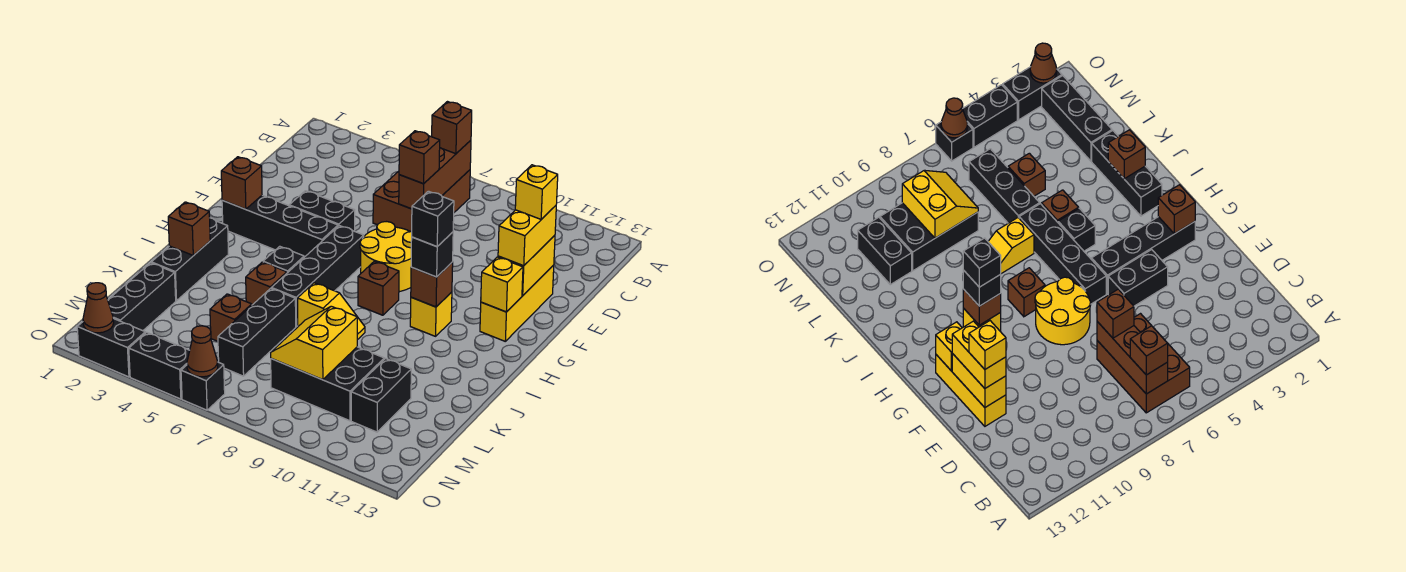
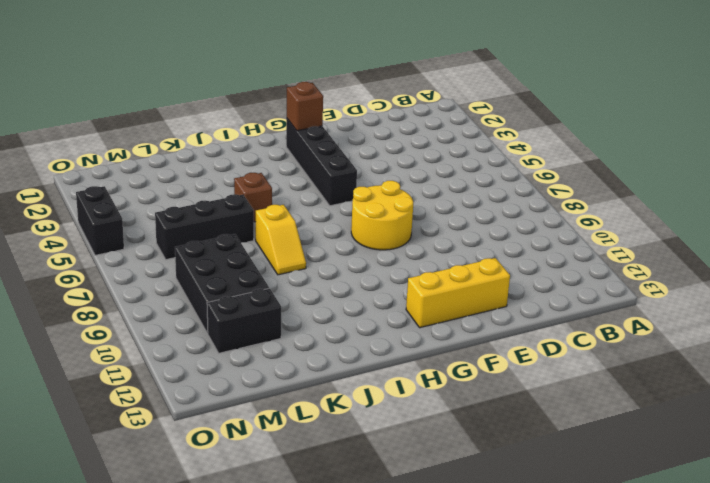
none -> brown 2x3 brick [373,170,470,232]
none -> black 1x2 brick [289,191,355,231]
none -> black 1x4 brick [271,226,364,327]
none -> brown 1x1 brick [358,261,399,315]

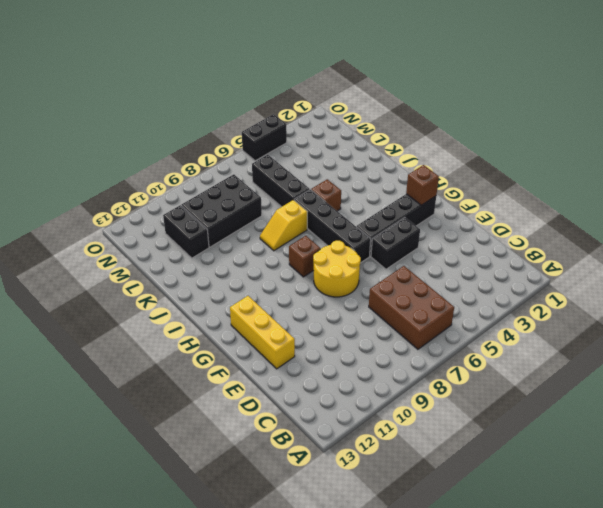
none -> yellow 1x1 brick [410,292,452,336]
none -> black 1x3 brick [151,218,229,301]
none -> black 1x1 brick [263,246,304,273]
none -> black 1x3 brick [108,263,176,331]

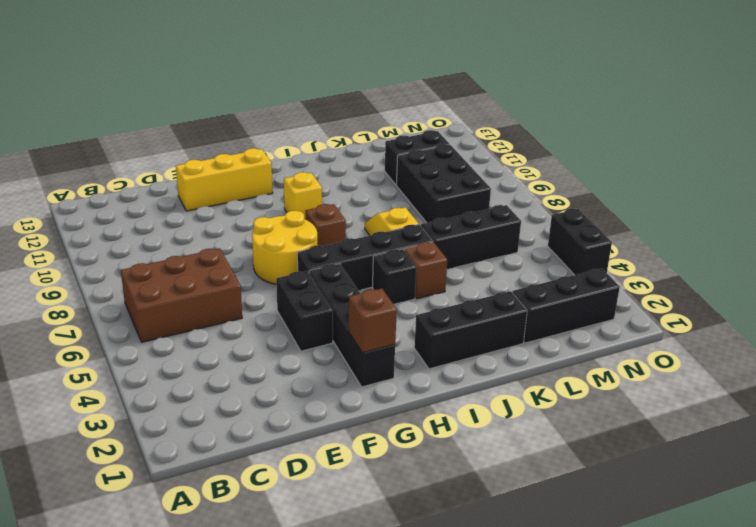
none -> brown 1x1 brick [210,294,252,341]
none -> black 1x2 brick [77,318,145,377]
none -> black 1x1 brick [181,362,225,410]
none -> brown 1x3 brick [399,140,471,209]

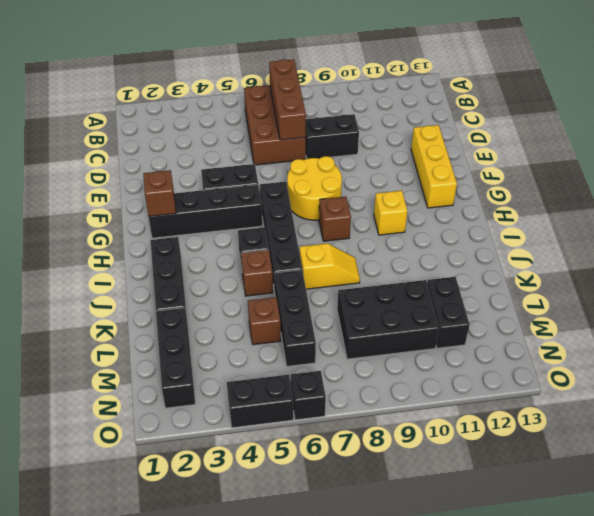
black 1x2 brick [305,114,359,159] -> black 1x2 brick moved to [77,318,145,377]
none -> yellow 1x2 brick [498,235,555,296]
none -> yellow 1x1 brick [481,257,523,312]
none -> brown 1x1 brick [411,262,453,307]
none -> brown 1x1 brick [168,202,210,256]

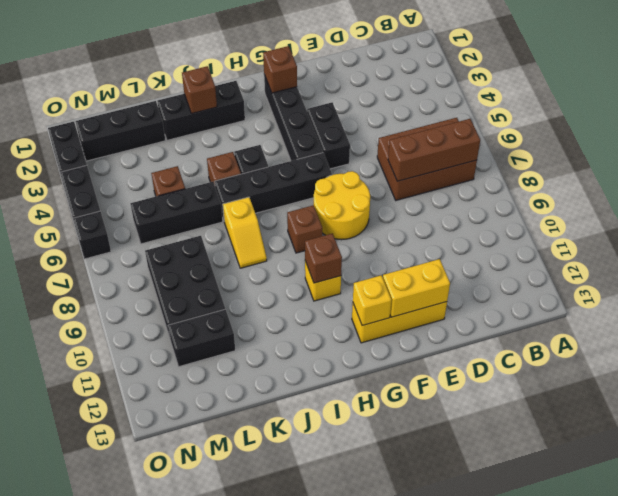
none -> yellow 2x2 slope [271,306,357,380]
none -> brown 1x1 cone [83,283,114,333]
none -> brown 1x1 cone [187,326,218,377]
none -> brown 1x1 brick [432,102,472,154]

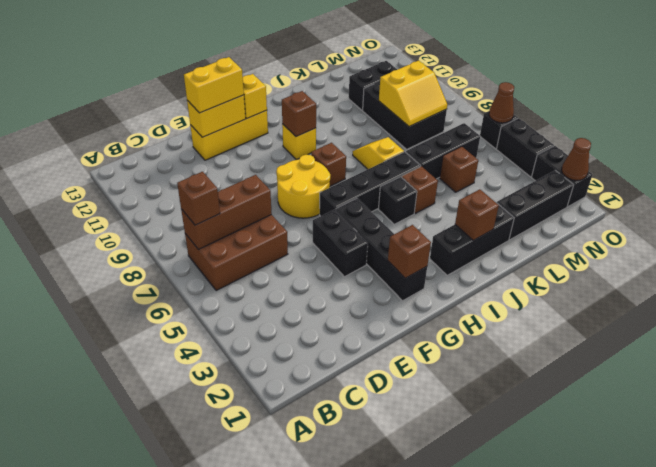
none -> brown 1x1 brick [399,131,440,184]
none -> black 1x1 brick [411,232,453,277]
none -> yellow 1x1 brick [515,165,558,219]
none -> black 1x1 brick [412,191,454,247]

